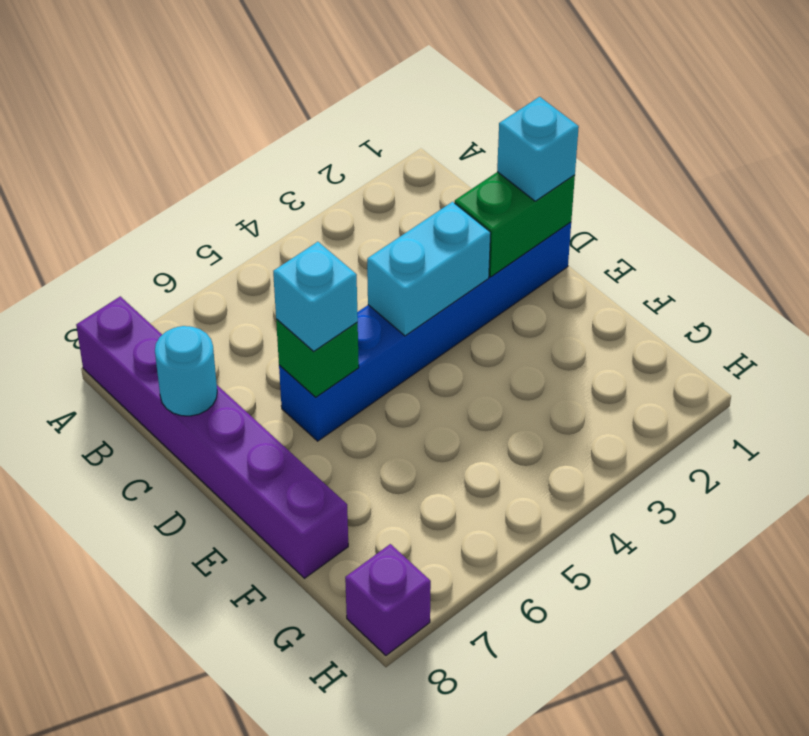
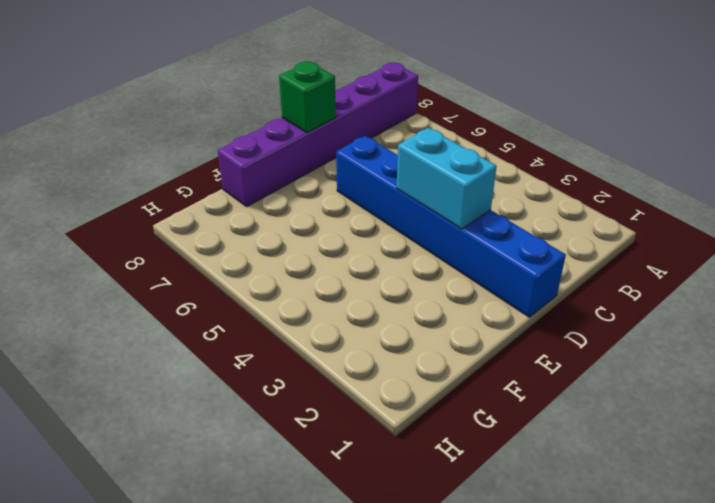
green 1x1 brick [279,62,336,133] -> green 1x1 brick moved to [276,319,359,397]
none -> purple 1x1 brick [345,544,431,655]
none -> cyan 1x1 round brick [155,326,217,416]

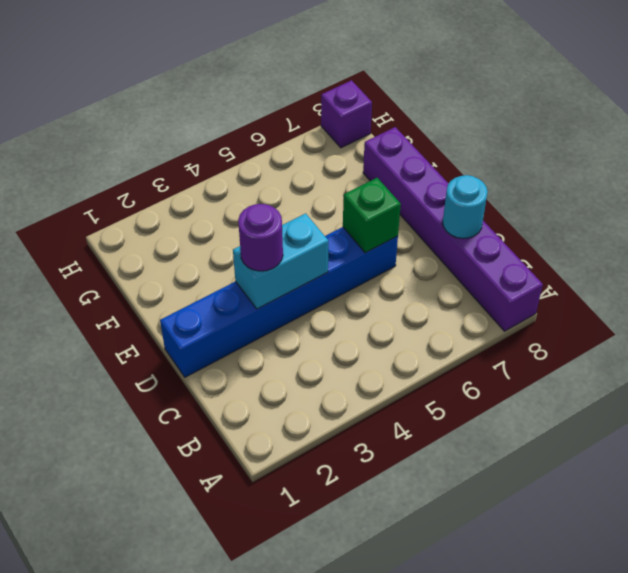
purple 1x1 round brick [238,204,283,271] -> none
none -> green 1x2 brick [455,172,575,277]
none -> cyan 1x1 brick [497,97,579,201]

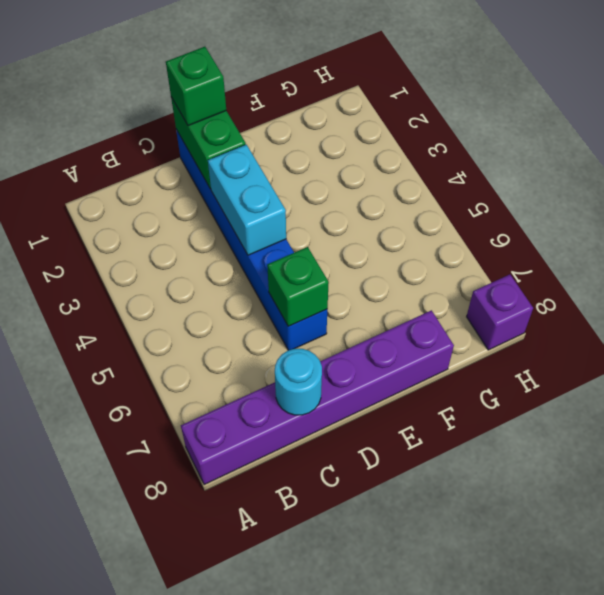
green 1x1 brick [166,47,226,126] -> cyan 1x1 brick [497,97,579,201]
none -> cyan 1x1 brick [273,242,358,352]

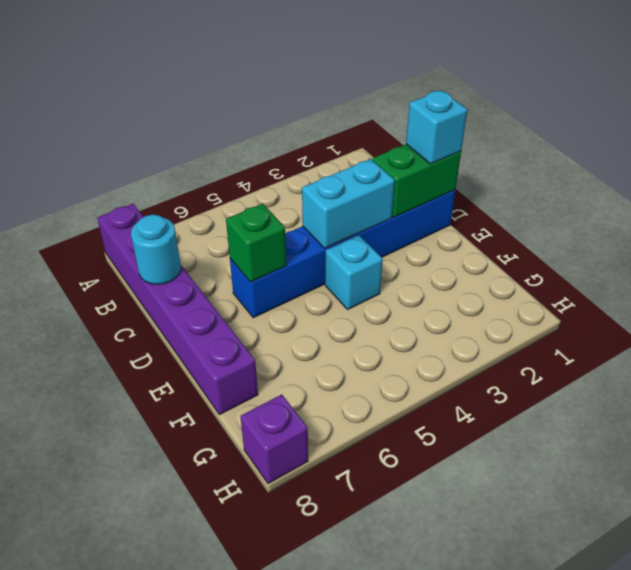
cyan 1x1 brick [325,235,383,309] -> cyan 1x1 brick moved to [273,242,358,352]

